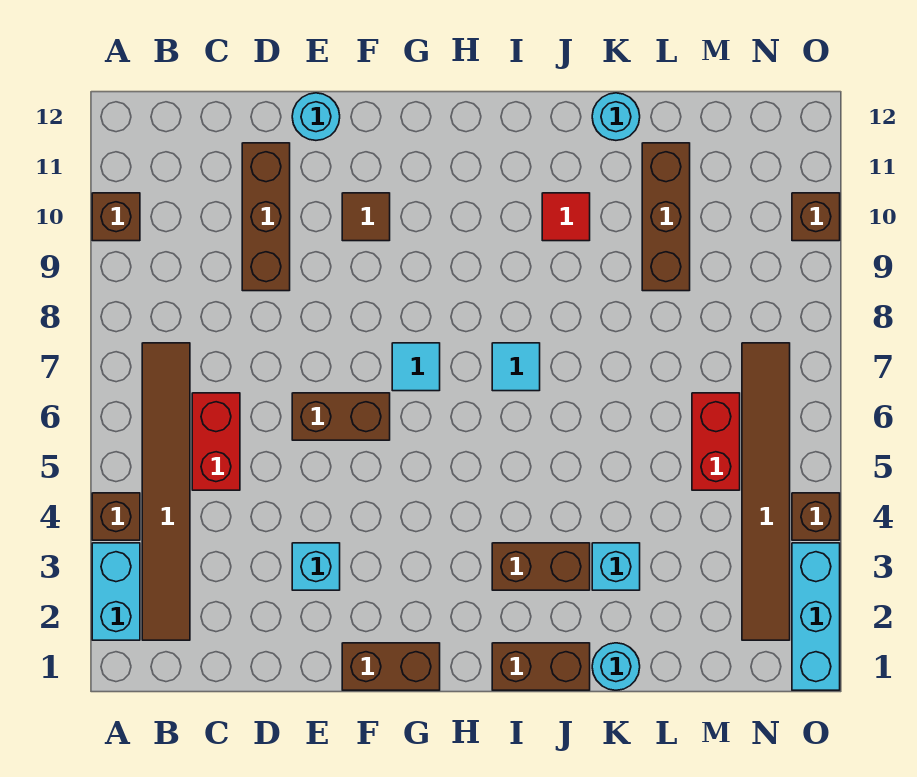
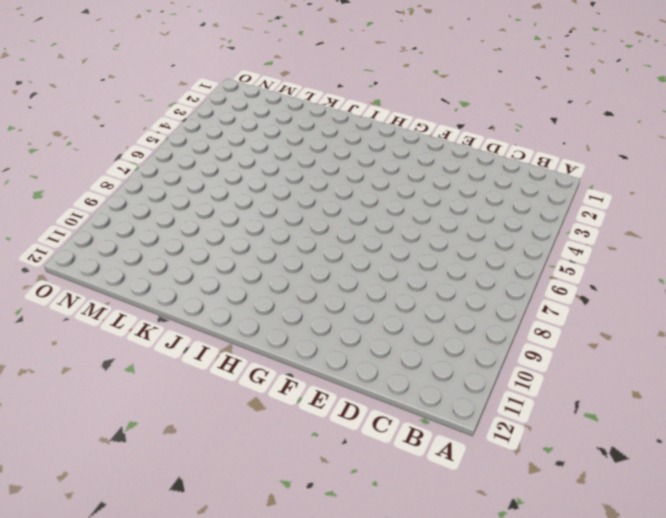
none -> cyan 1x2 brick [92,543,140,640]
none -> brown 1x1 brick [92,493,140,540]
none -> brown 1x1 brick [92,193,140,241]

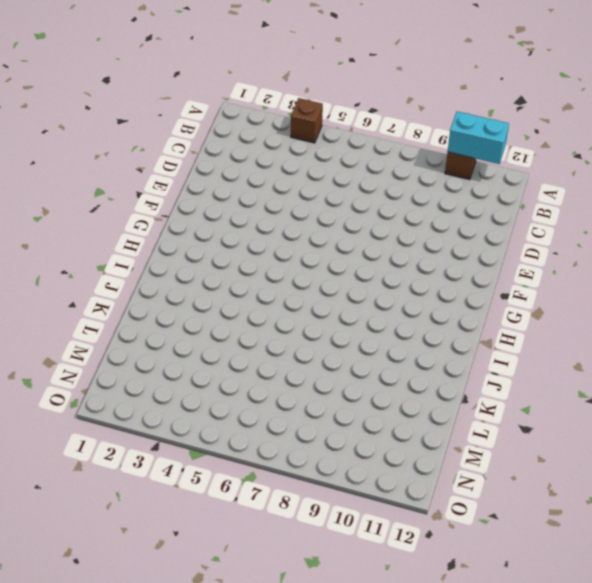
cyan 1x2 brick [448,112,509,164] -> cyan 1x2 brick moved to [92,543,140,640]
none -> brown 1x6 tile [142,343,190,640]
none -> red 1x2 brick [192,393,240,490]
none -> brown 1x3 brick [242,143,290,291]

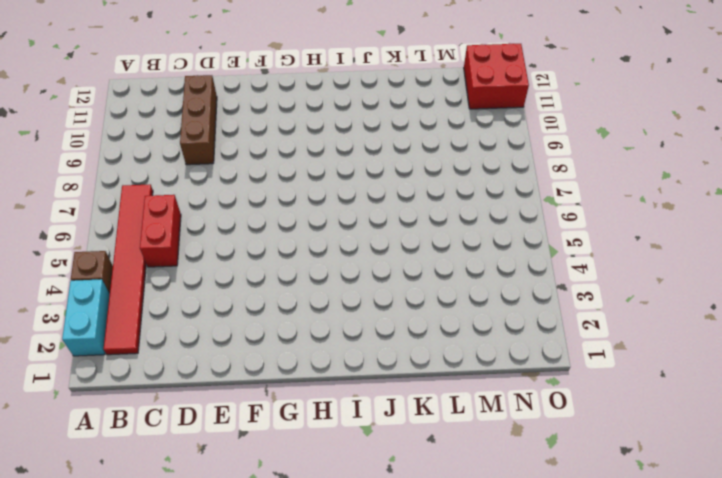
red 1x6 tile [104,184,153,355] -> brown 1x6 tile [142,343,190,640]
red 2x2 brick [464,43,529,109] -> none
none -> brown 1x1 brick [92,193,140,241]
none -> cyan 1x1 brick [292,543,340,590]
none -> brown 1x2 brick [292,393,390,440]

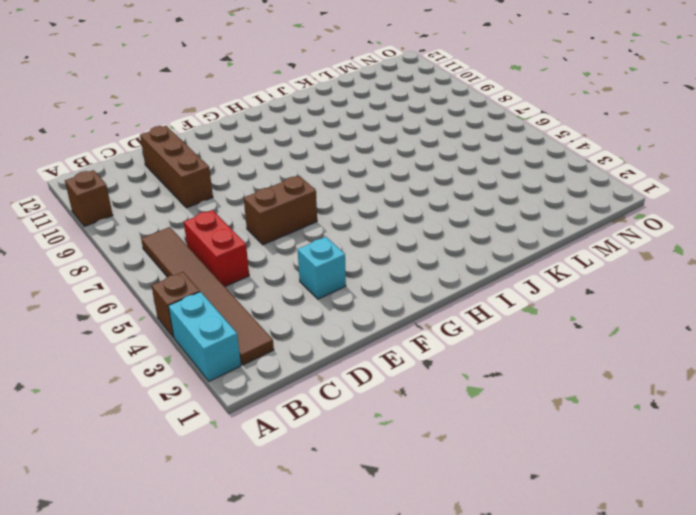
none -> cyan 1x1 round brick [292,93,340,140]
none -> brown 1x2 brick [342,643,440,690]
none -> brown 1x1 tile [342,193,390,241]

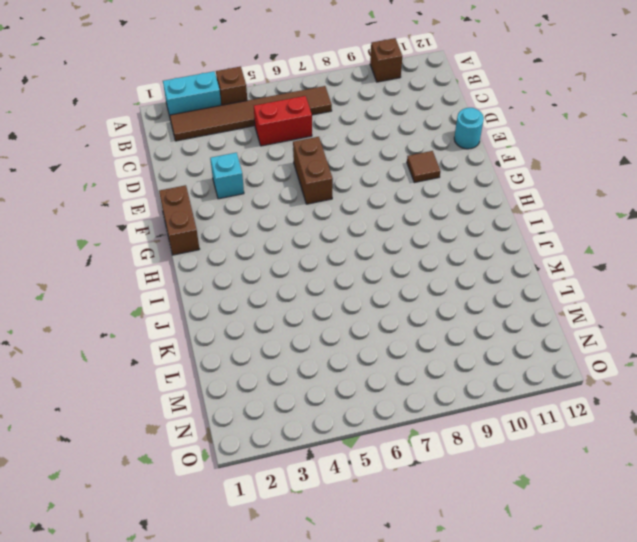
none -> brown 1x3 brick [242,143,290,291]
none -> cyan 1x1 tile [392,343,440,391]
none -> brown 1x2 brick [492,643,590,690]

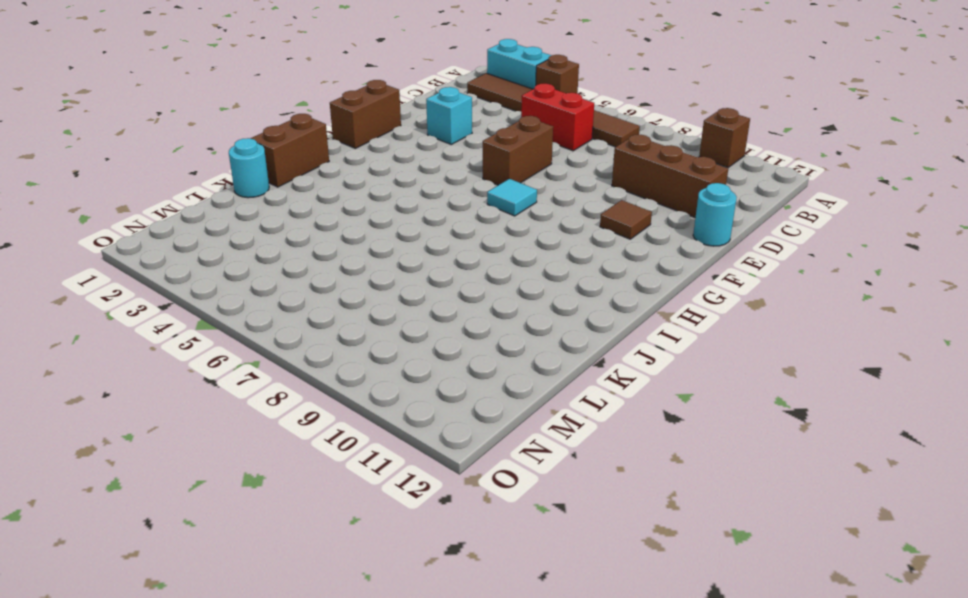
none -> brown 1x2 brick [492,543,590,590]
none -> cyan 1x1 tile [492,343,540,391]
none -> red 1x1 tile [542,193,590,241]

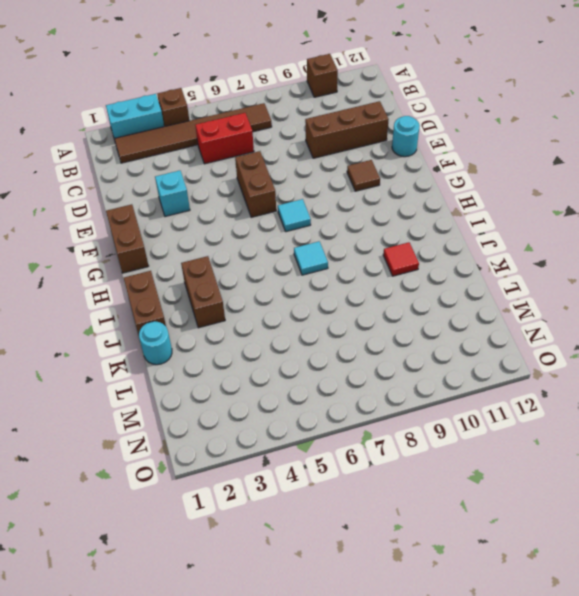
none -> cyan 1x1 brick [592,543,640,590]
none -> cyan 1x1 round brick [592,93,640,140]
none -> brown 1x3 brick [642,143,690,291]

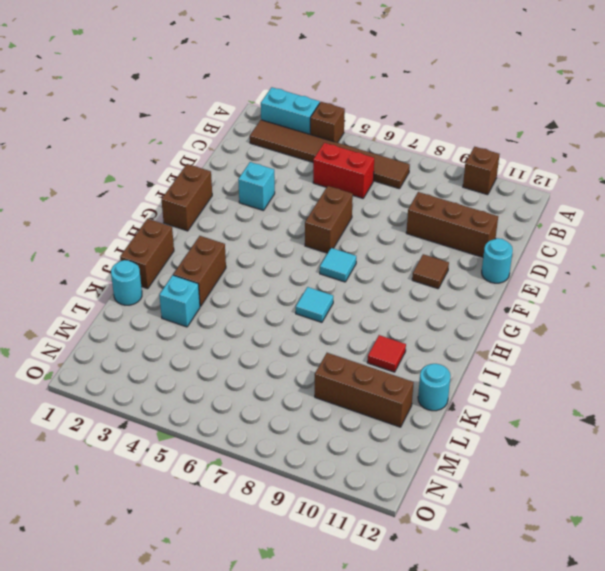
none -> red 1x2 brick [692,393,740,490]
none -> brown 1x6 tile [742,343,790,640]
none -> cyan 1x3 brick [792,543,840,690]

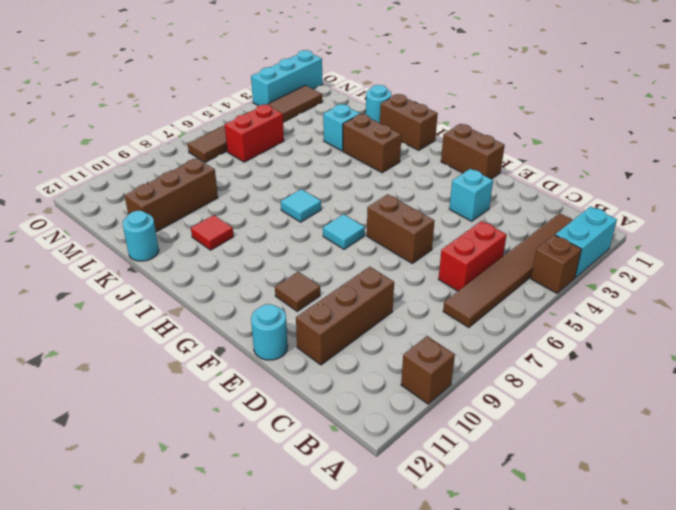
none -> brown 1x1 brick [792,493,840,540]
none -> brown 1x1 brick [792,193,840,241]

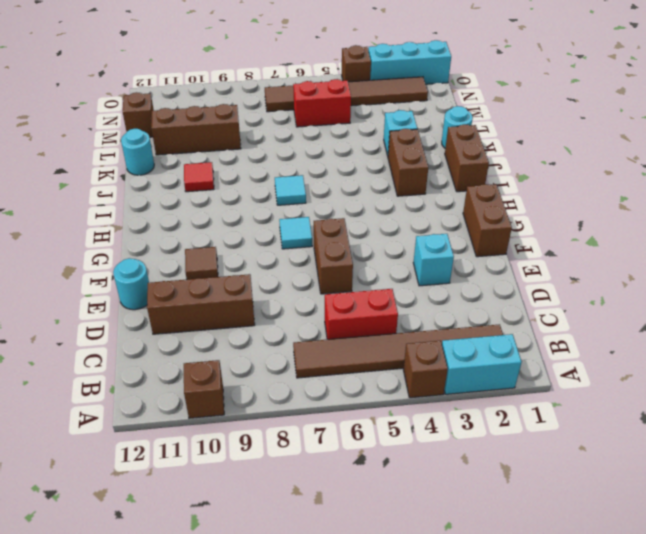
brown 1x1 brick [123,92,154,137] -> brown 1x1 brick moved to [792,193,840,241]

